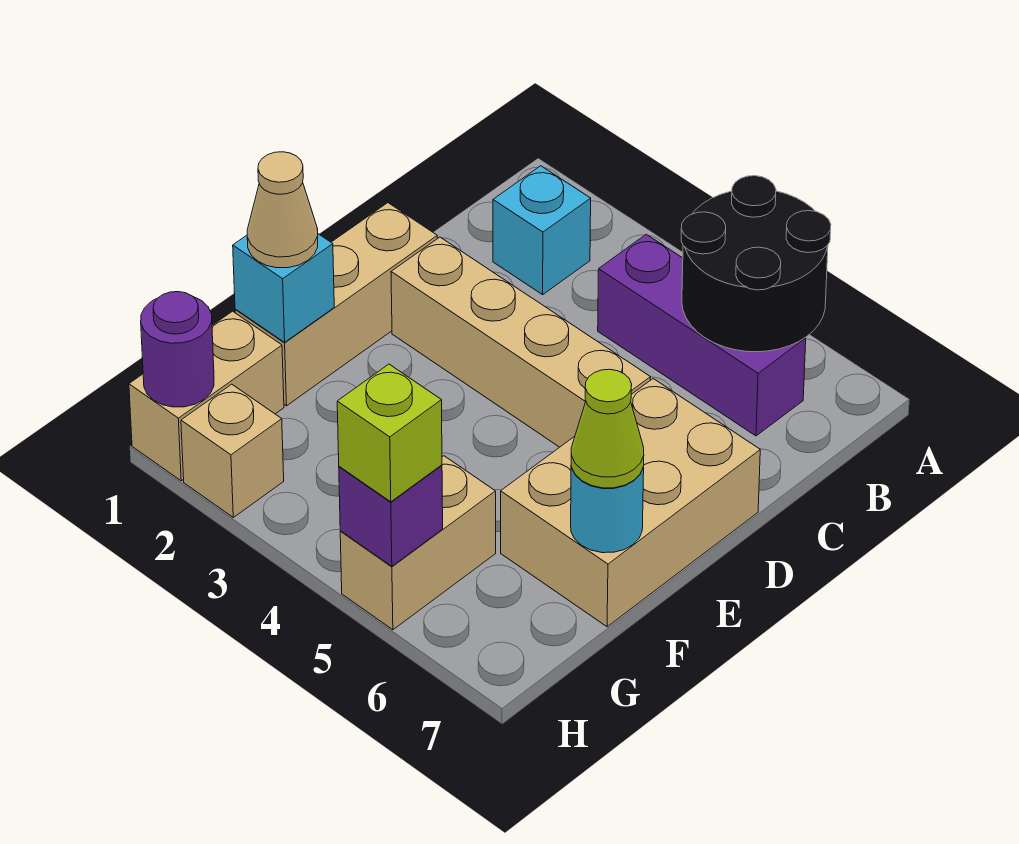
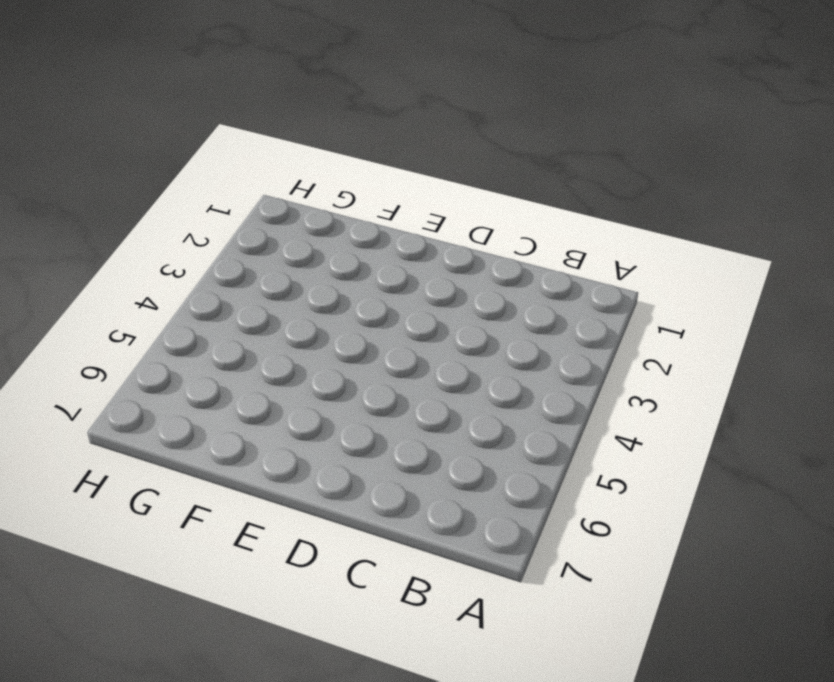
none -> cyan 1x1 brick [493,166,591,295]
none -> purple 1x3 brick [598,234,806,436]
none -> tan 1x3 brick [235,203,437,406]

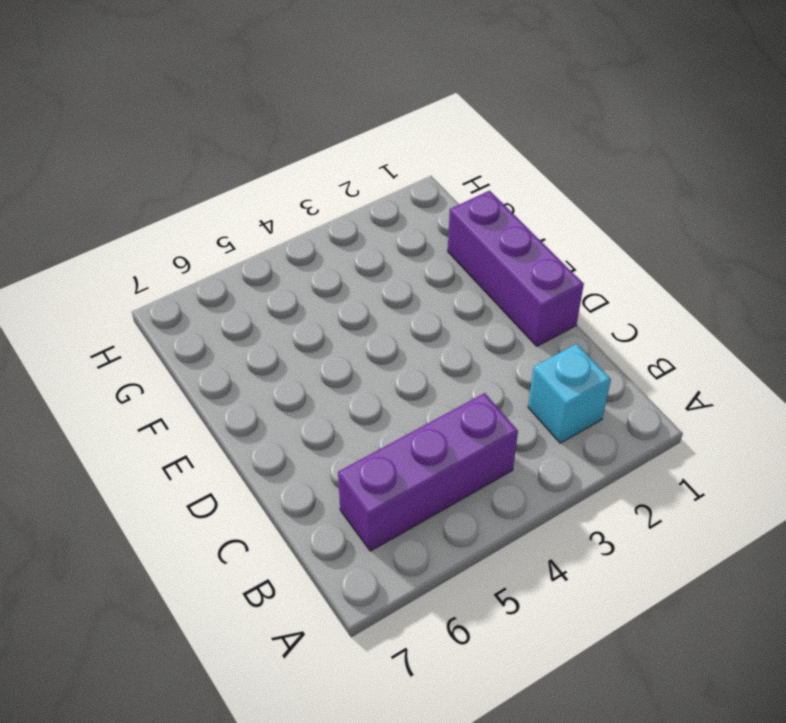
purple 1x3 brick [448,191,584,346] -> tan 1x3 brick [235,203,437,406]
none -> tan 1x4 brick [391,237,651,447]
none -> tan 2x3 brick [501,379,760,627]
none -> tan 1x2 brick [129,311,284,481]

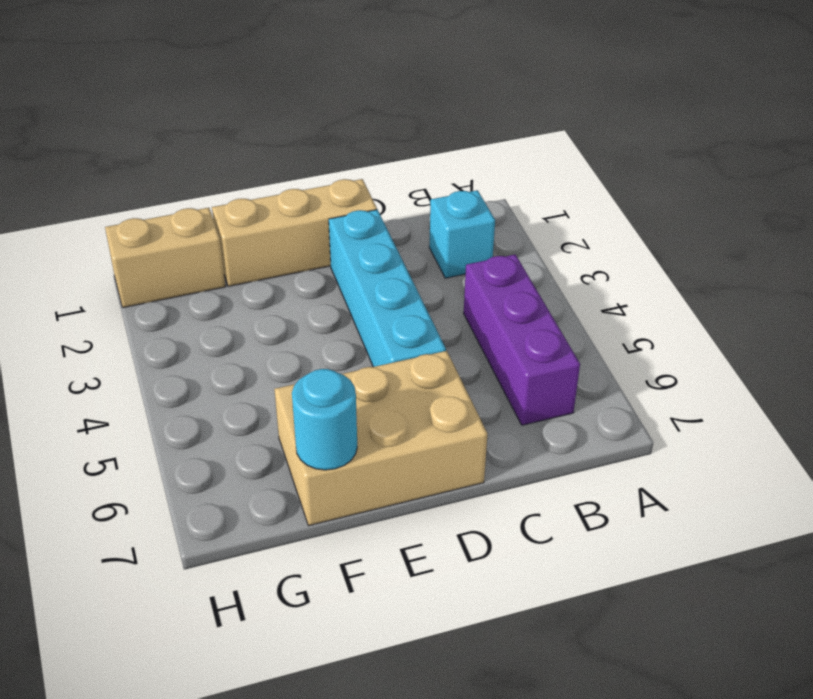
cyan 1x4 brick [329,210,446,367] -> tan 1x4 brick [391,237,651,447]
none -> tan 1x2 brick [340,456,496,630]
none -> tan 1x1 brick [181,384,284,517]
none -> black 2x2 round brick [681,176,831,352]

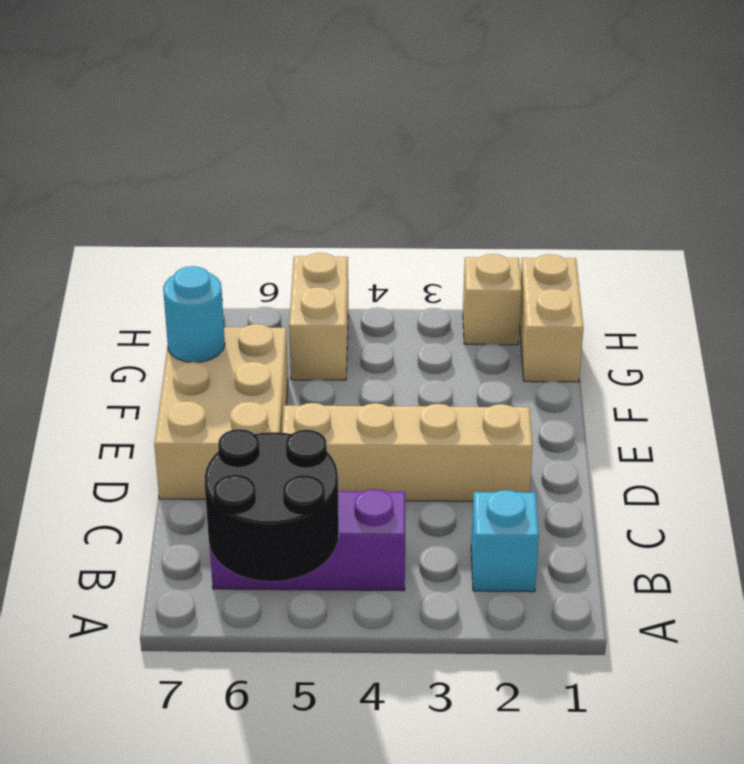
none -> tan 1x3 brick [235,203,437,406]
none -> cyan 1x1 brick [233,234,334,342]
none -> purple 1x1 round brick [141,292,214,407]

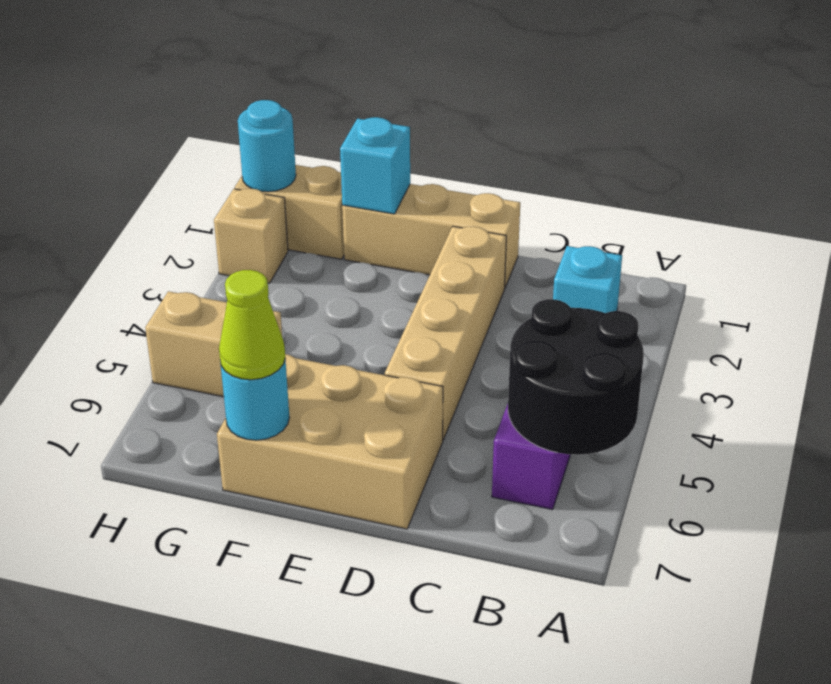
cyan 1x1 round brick [238,100,296,192] -> purple 1x1 round brick [141,292,214,407]
none -> purple 1x1 brick [339,465,443,566]
none -> tan 1x1 cone [247,152,318,268]
none -> lime 1x1 brick [337,364,442,502]

